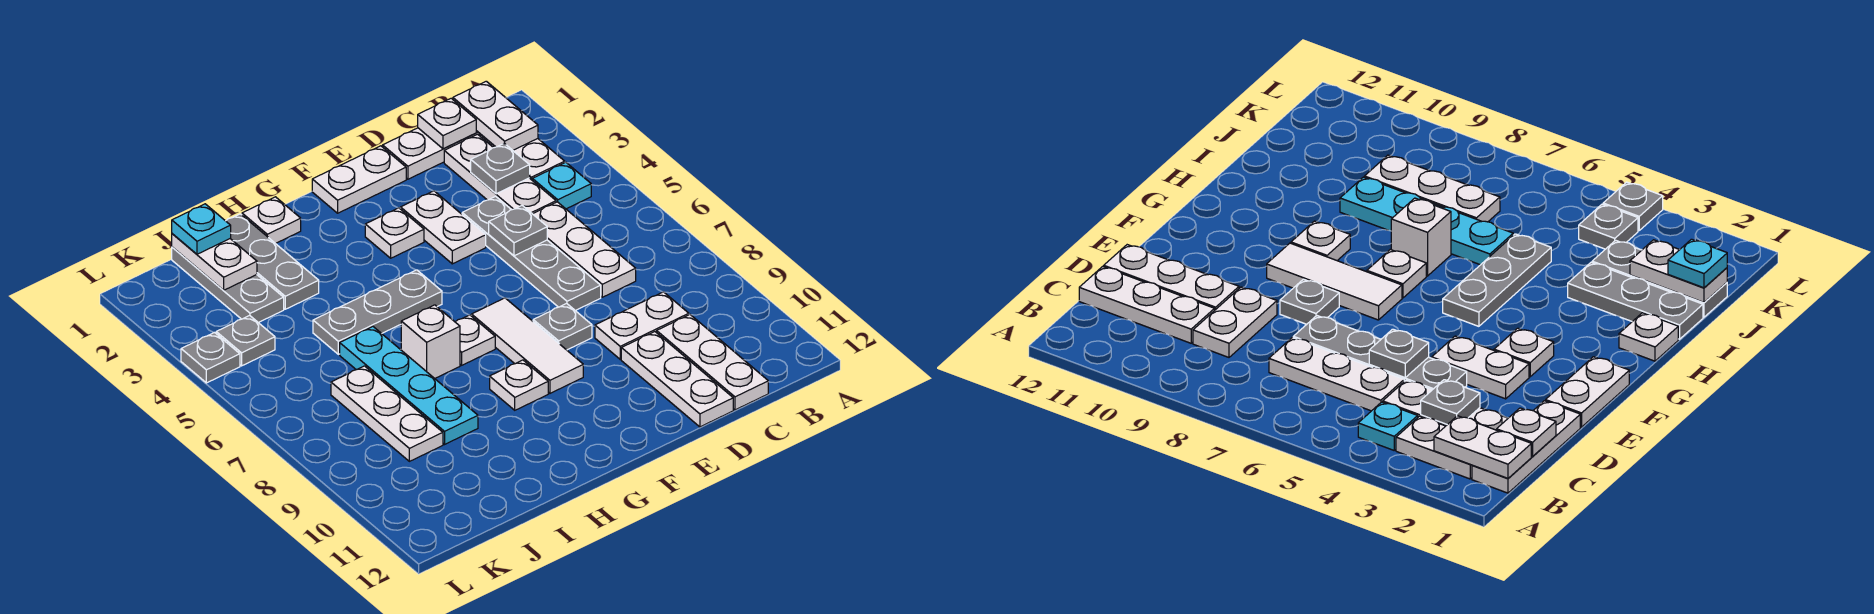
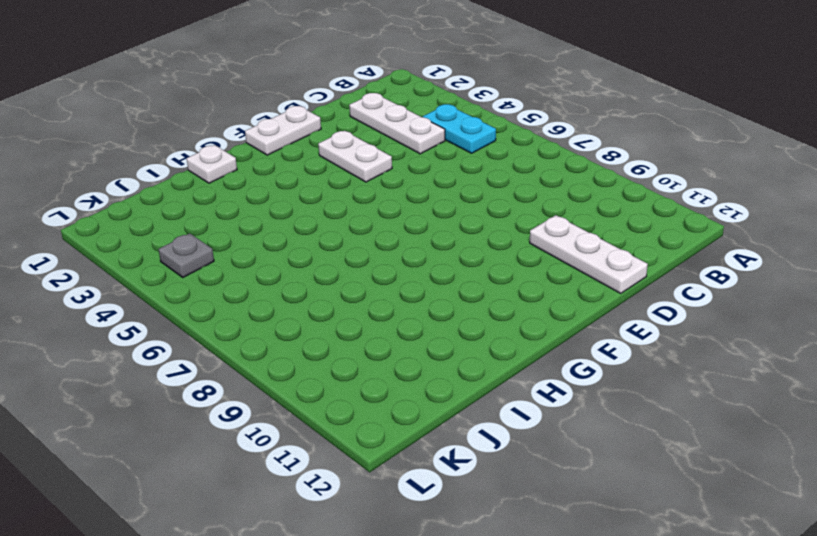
cyan 1x2 plate [423,104,496,153] -> cyan 1x1 plate [532,162,591,209]
none -> white 1x3 plate [383,128,480,179]
none -> white 1x2 plate [479,134,565,180]
none -> white 1x3 plate [533,202,636,297]
none -> white 1x2 plate [595,292,689,359]

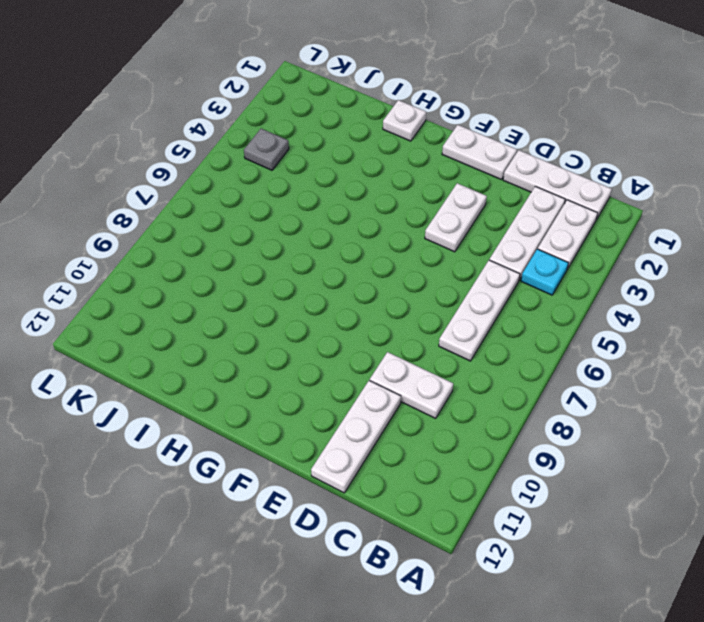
none -> white 1x3 plate [657,315,768,410]
none -> grey 1x4 plate [462,196,601,311]
none -> grey 1x1 plate [533,303,592,350]
none -> white 1x1 plate [365,208,424,258]

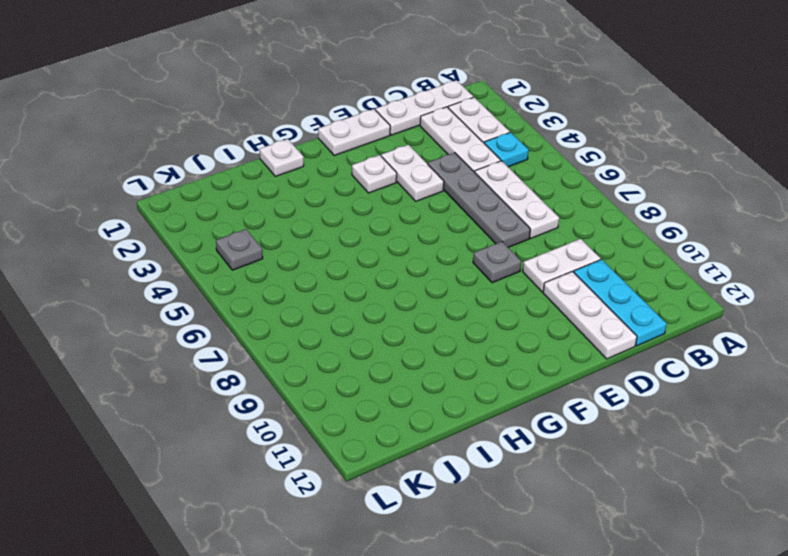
cyan 1x3 plate [574,259,667,346] -> white 1x3 plate [657,315,768,410]
none -> white 1x3 tile [472,298,583,393]
none -> grey 1x3 plate [313,270,442,354]
none -> white 1x1 plate [456,315,495,365]
none -> white 1x1 plate [490,360,548,410]

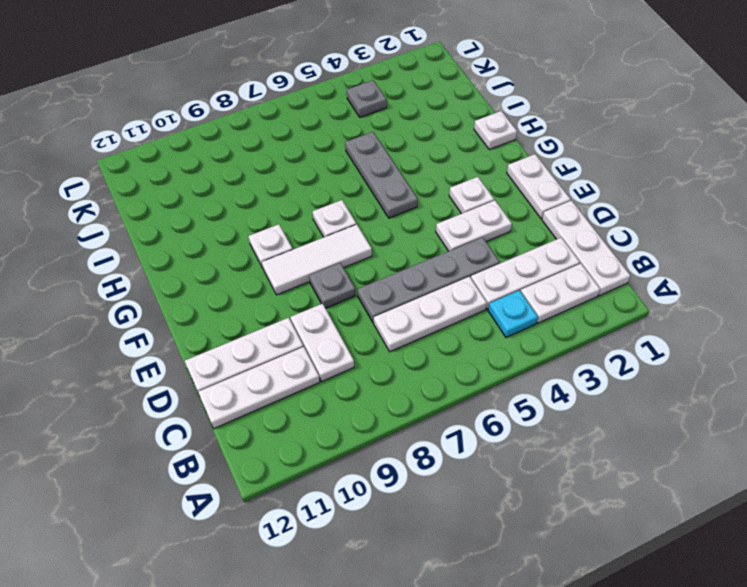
none -> white 1x1 brick [401,305,460,378]
none -> grey 1x3 plate [226,214,319,309]
none -> cyan 1x4 plate [340,327,478,444]
none -> grey 1x3 plate [172,247,284,323]

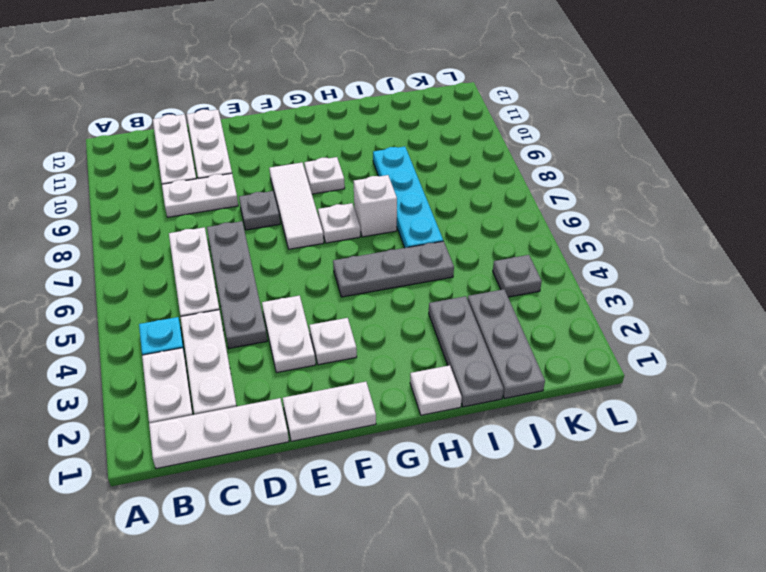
none -> white 1x3 plate [331,366,443,461]
none -> grey 1x1 plate [181,333,240,383]
none -> white 1x2 plate [453,81,538,150]
none -> white 1x1 plate [418,98,476,149]

